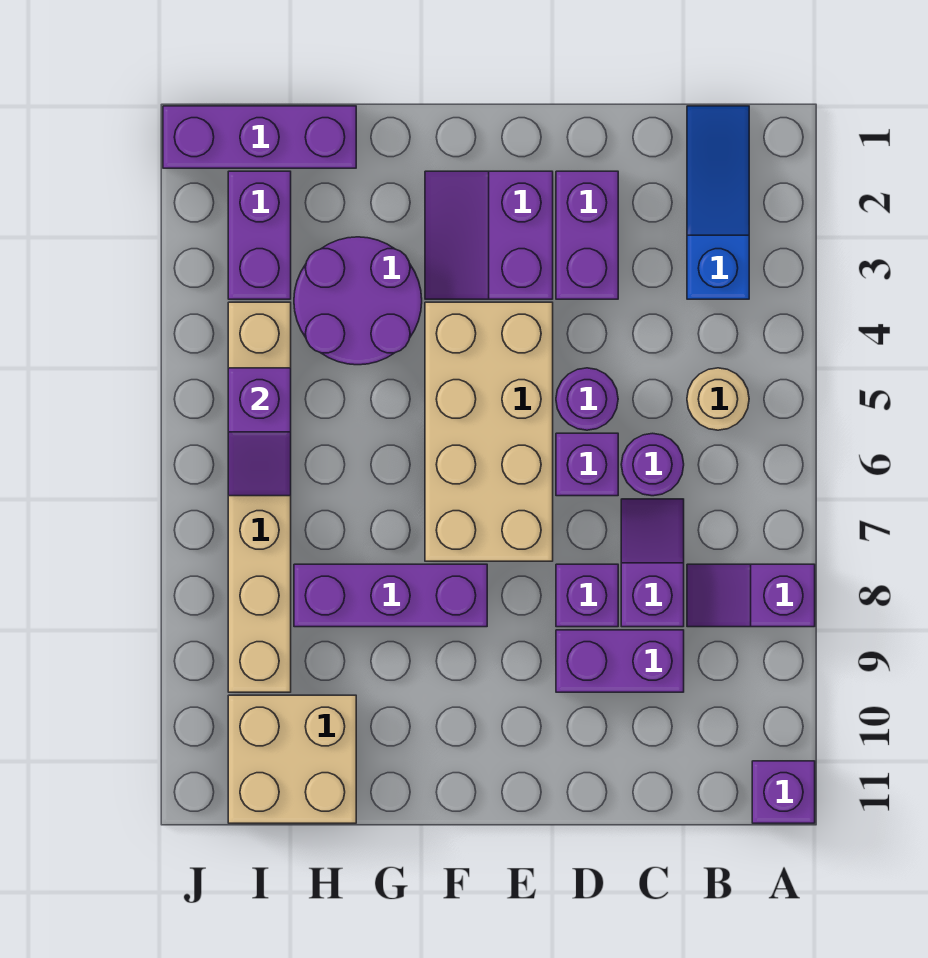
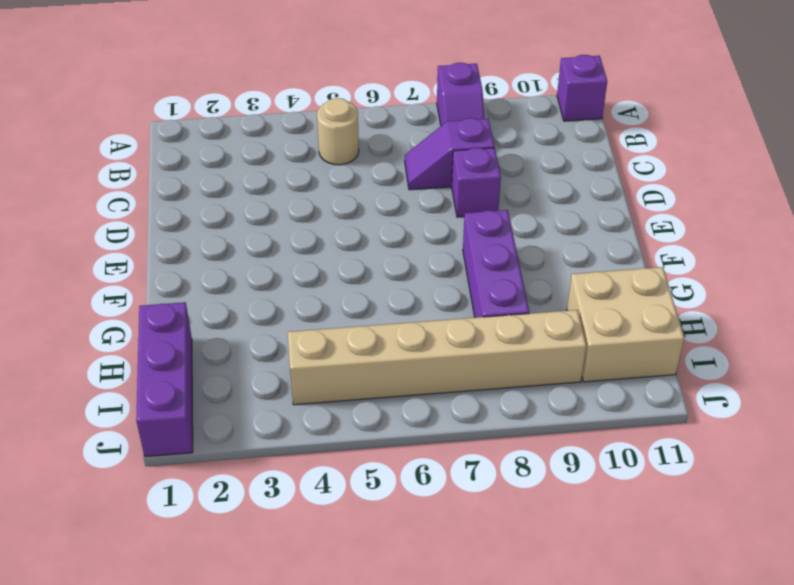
none -> blue 1x3 slope [687,106,749,299]
none -> purple 1x1 round brick [621,433,684,496]
none -> purple 1x2 brick [556,630,684,692]

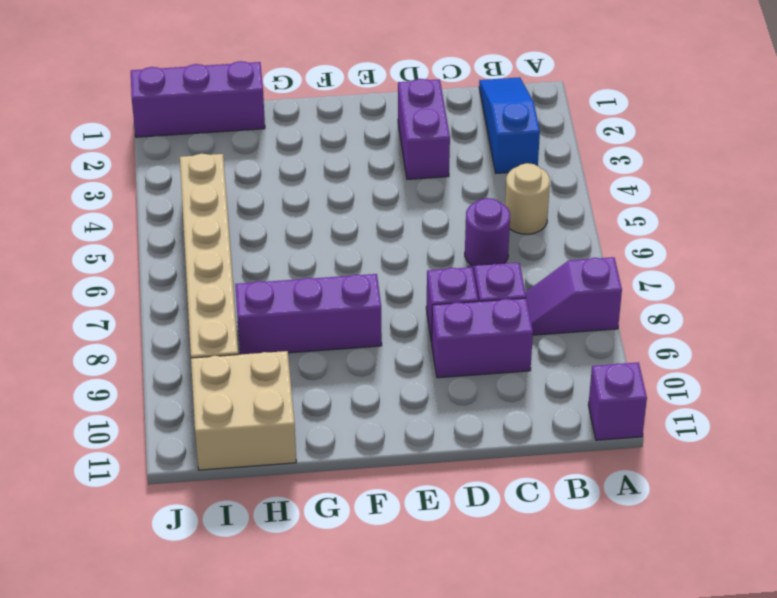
none -> purple 1x1 round brick [556,368,618,430]
none -> purple 1x1 brick [556,433,618,496]
none -> purple 2x2 slope [425,171,553,299]

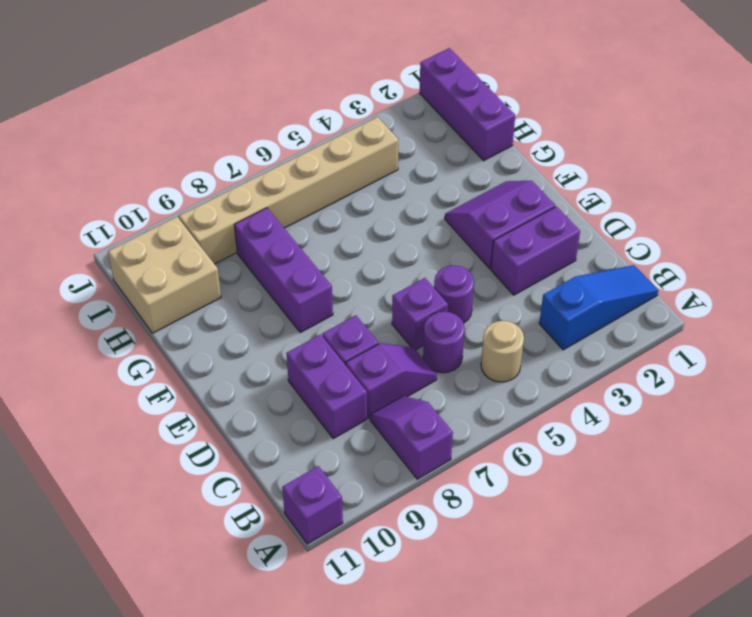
none -> tan 2x4 brick [425,302,553,561]
none -> purple 2x2 round brick [294,237,422,365]
none -> purple 1x2 brick [228,171,291,299]

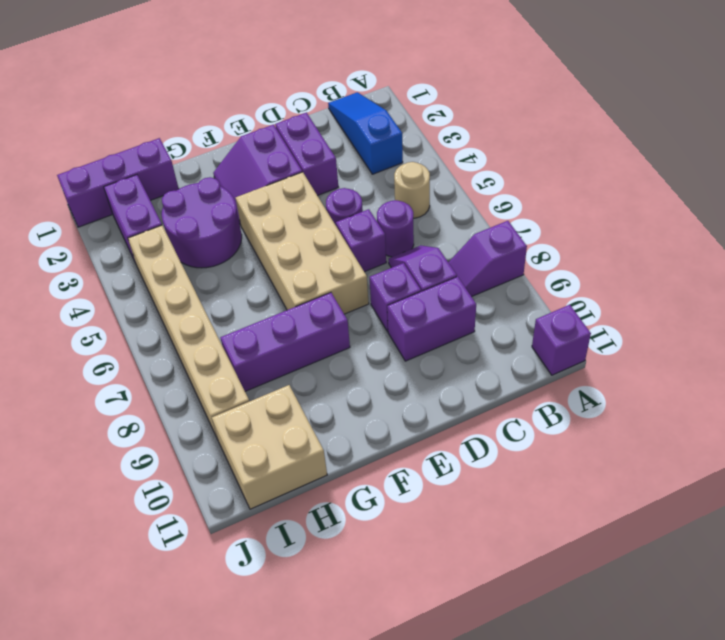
none -> purple 1x2 slope [228,368,291,496]

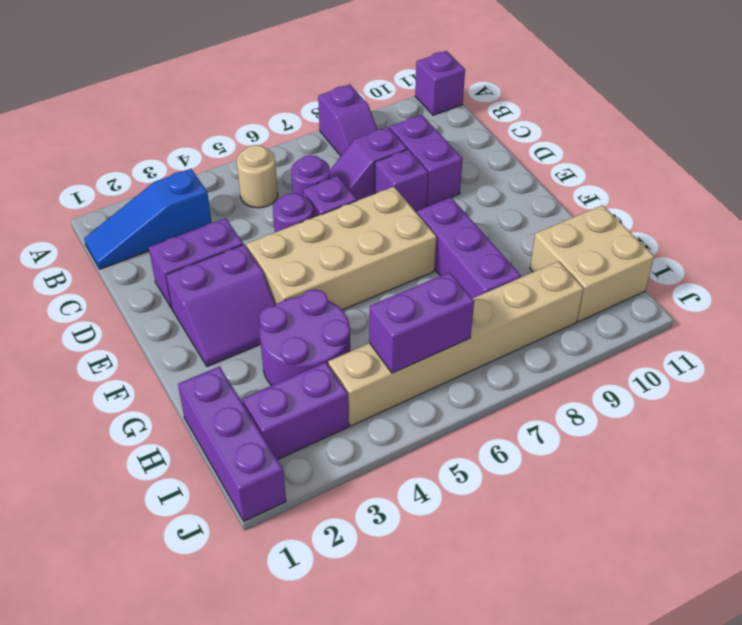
purple 1x2 brick [369,272,474,373] -> purple 1x2 slope [228,368,291,496]

